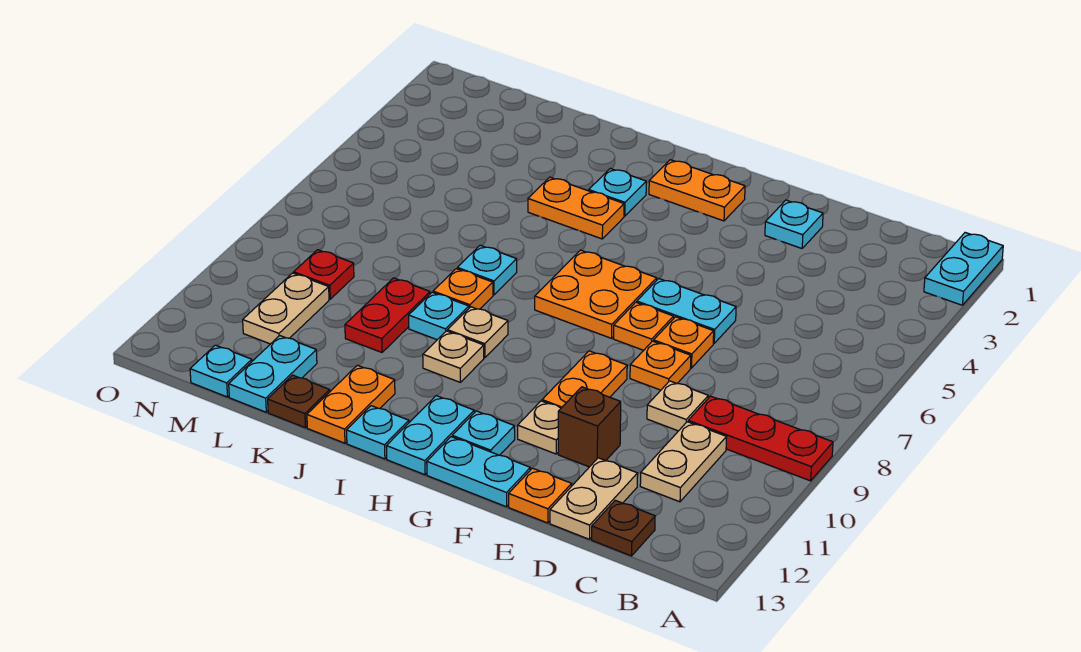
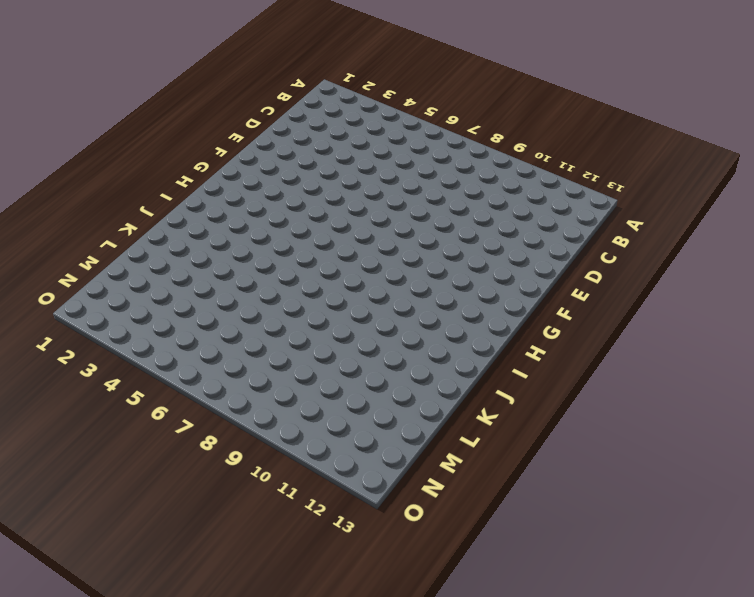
none -> cyan 1x2 plate [924,233,1003,305]
none -> red 1x3 plate [688,396,833,481]
none -> tan 1x2 plate [640,422,727,502]
none -> brown 1x1 plate [592,500,655,556]

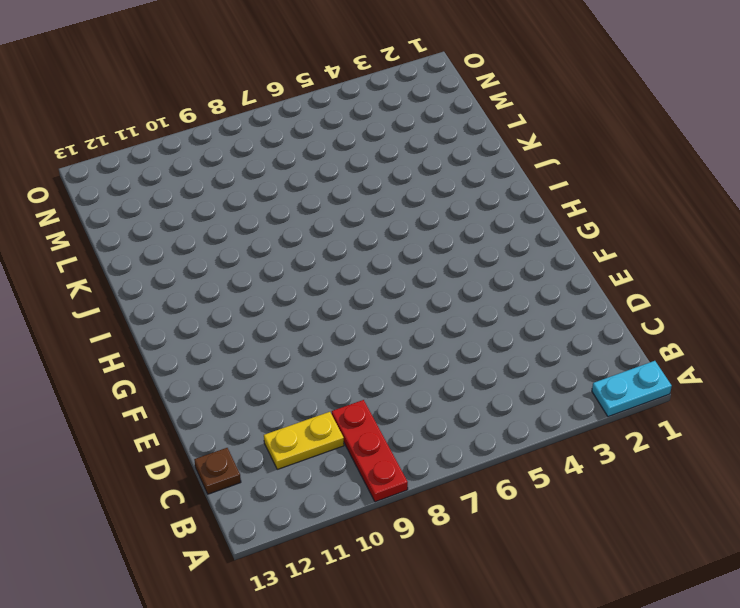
yellow 1x2 plate [264,412,344,469] -> tan 1x2 plate [640,422,727,502]
none -> tan 1x1 plate [647,381,708,431]
none -> tan 1x2 plate [550,458,638,539]
none -> cyan 1x1 plate [765,200,823,248]
none -> cyan 1x2 plate [637,279,736,343]

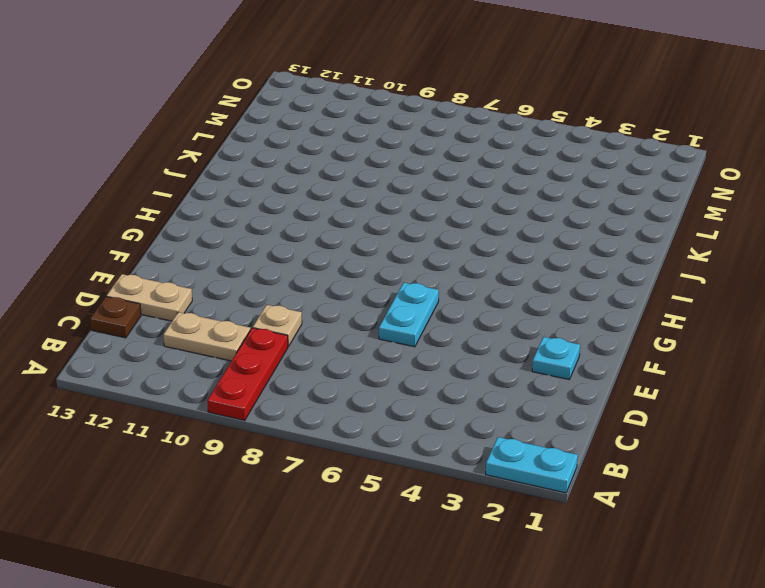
none -> orange 1x1 plate [654,317,714,368]
none -> orange 1x1 plate [630,341,691,390]
none -> brown 1x1 brick [558,387,621,467]
none -> orange 1x1 plate [509,468,572,523]

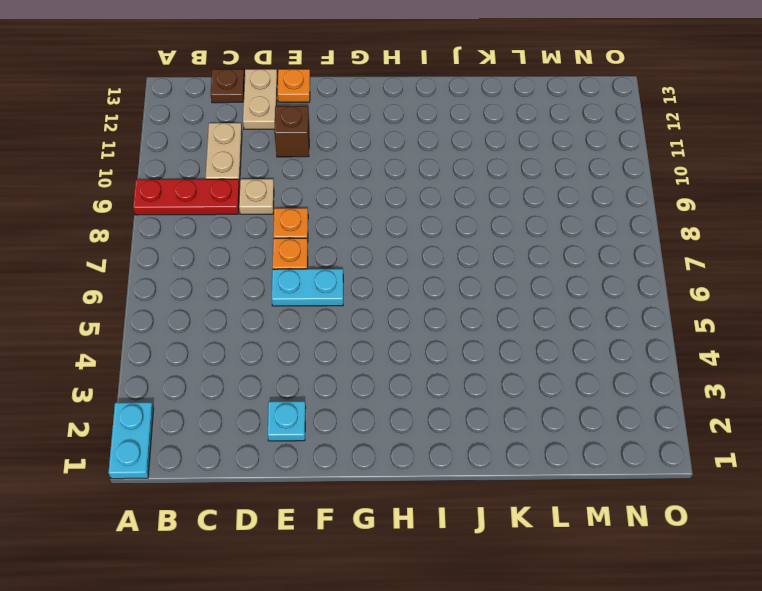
none -> orange 1x1 plate [613,302,674,350]
none -> orange 1x2 plate [542,351,627,408]
none -> tan 1x1 plate [518,401,561,454]
none -> cyan 1x2 plate [427,437,530,507]

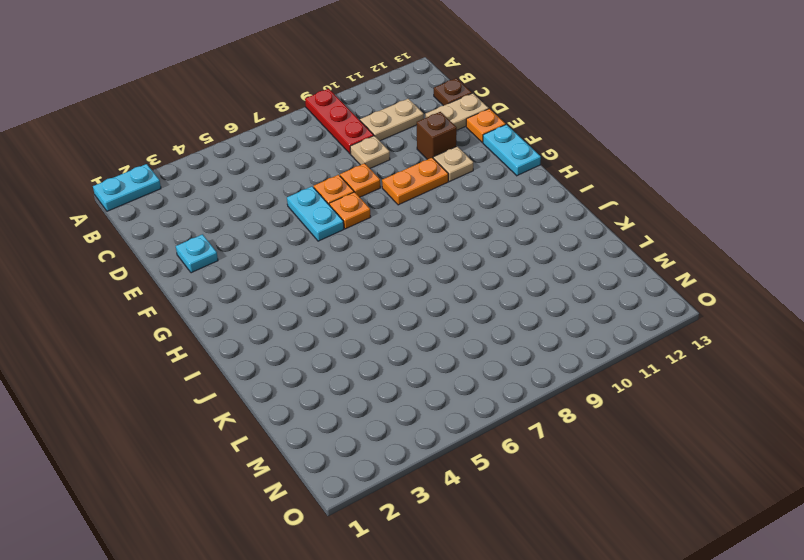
none -> orange 1x2 plate [649,160,745,221]
none -> orange 2x2 plate [535,250,657,338]
none -> cyan 1x1 plate [452,411,515,455]
none -> cyan 1x2 plate [386,396,474,475]

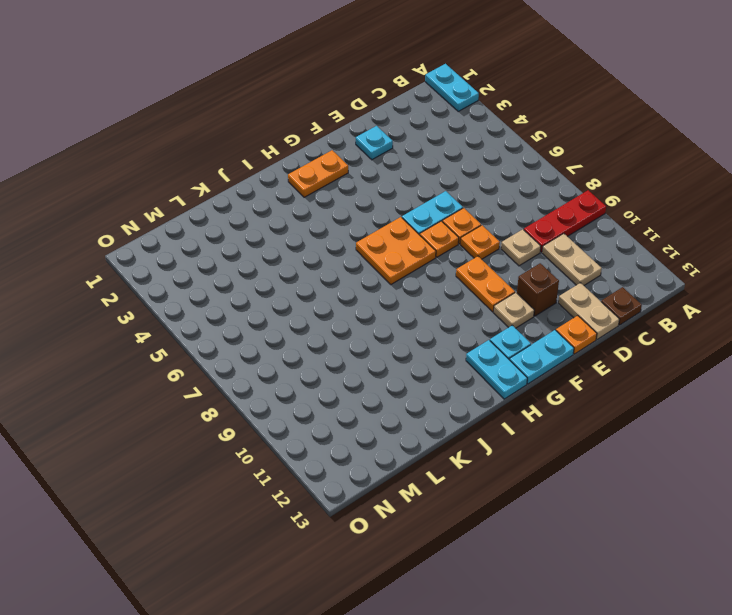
none -> cyan 1x1 plate [589,168,646,216]
none -> orange 1x2 plate [528,177,624,239]
none -> tan 1x1 plate [448,307,508,358]
none -> tan 1x1 plate [423,331,484,382]

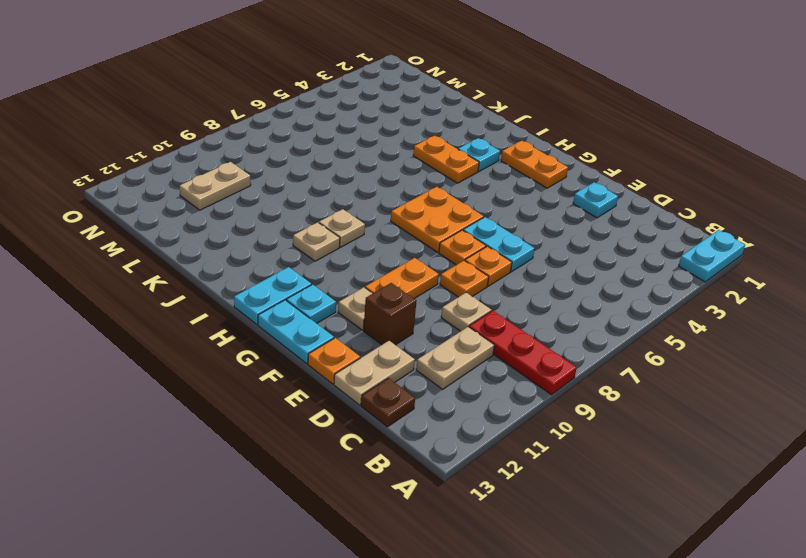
none -> cyan 1x1 plate [346,406,409,459]
none -> cyan 1x1 plate [457,245,517,295]
none -> orange 1x1 plate [433,269,493,309]
none -> cyan 1x1 plate [409,292,469,340]

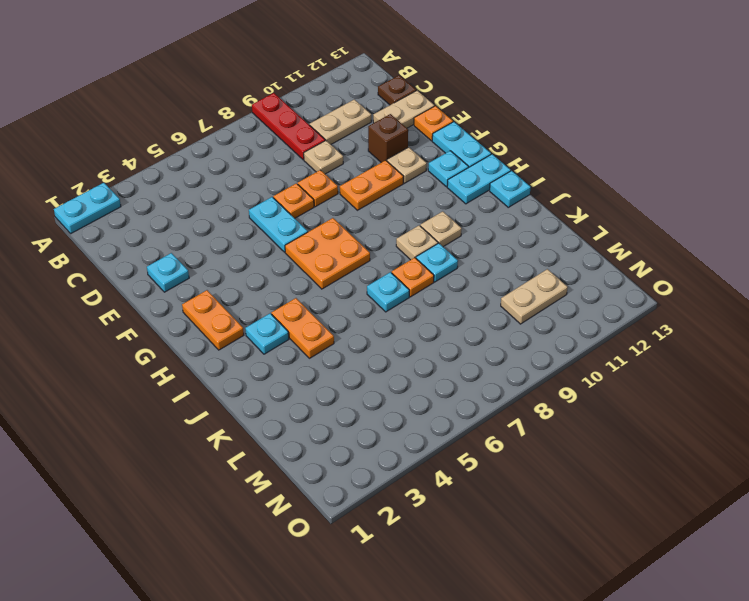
none -> orange 1x1 plate [613,302,674,350]
none -> orange 1x2 plate [307,365,395,443]
none -> red 1x2 plate [345,278,430,352]
none -> brown 1x1 plate [268,375,330,428]

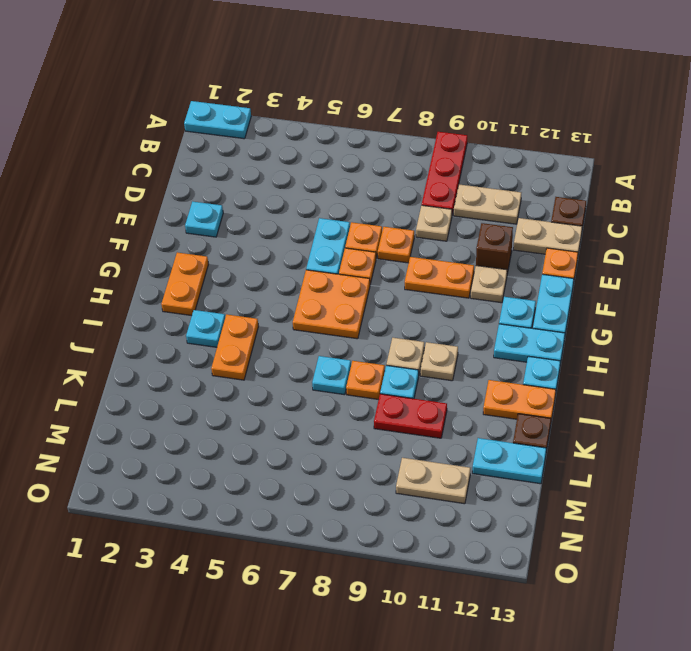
none -> red 1x1 plate [294,250,354,299]
none -> cyan 1x1 plate [190,345,252,397]

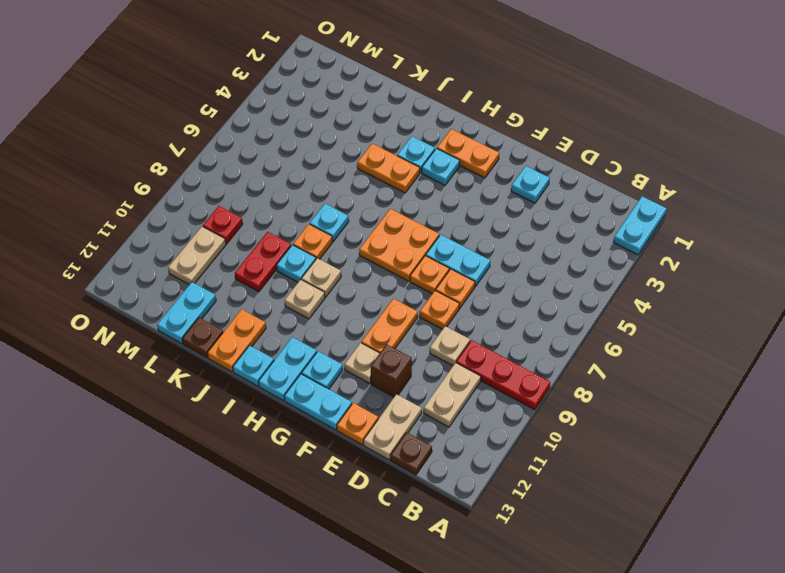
cyan 1x1 plate [422,148,460,185] -> cyan 1x1 plate moved to [190,345,252,397]

